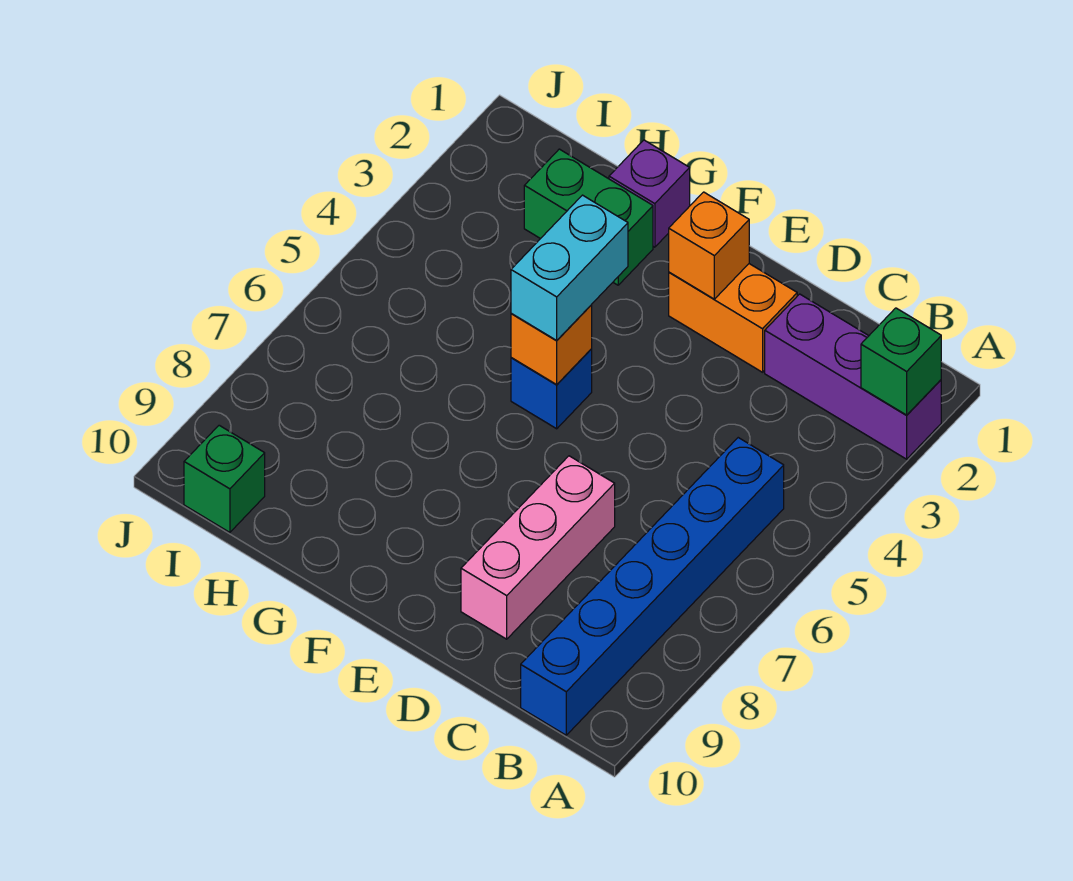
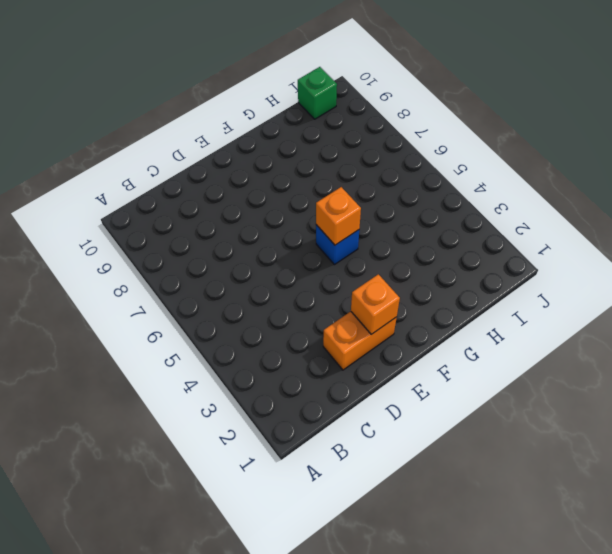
none -> purple 1x3 brick [765,294,941,459]
none -> blue 1x6 brick [521,438,784,735]
none -> pink 1x3 brick [461,456,615,639]

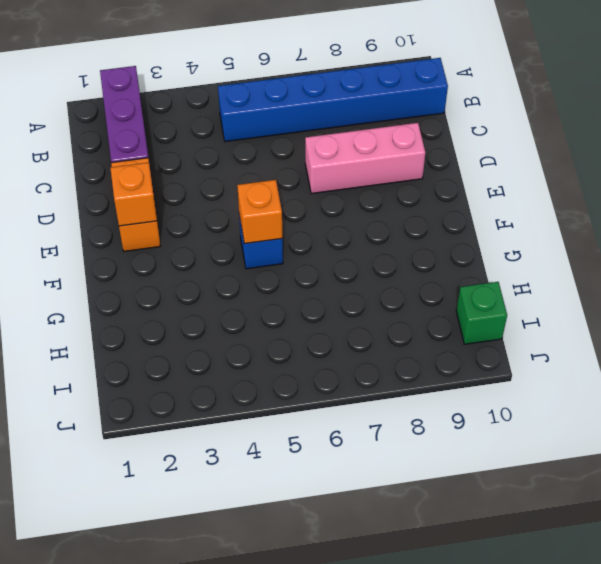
none -> purple 1x1 brick [609,140,690,247]
none -> green 1x2 brick [524,149,653,285]
none -> green 1x1 brick [861,308,941,415]

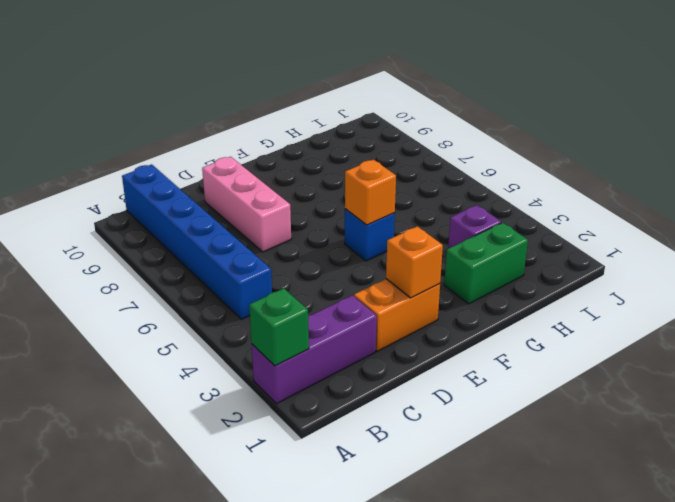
purple 1x1 brick [448,205,501,248] -> purple 1x1 brick moved to [609,140,690,247]
none -> green 1x1 brick [184,425,265,532]
none -> cyan 1x2 brick [511,195,628,341]

